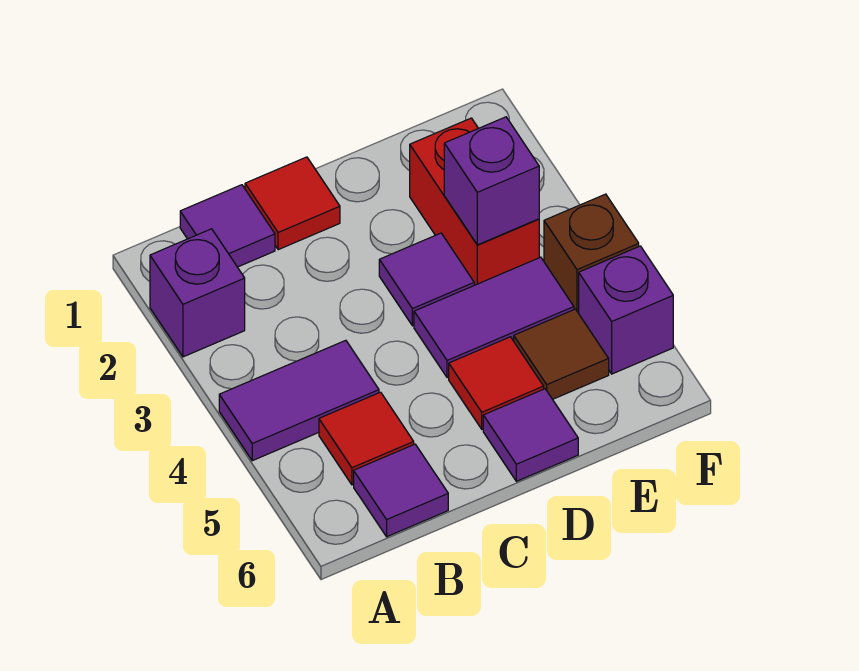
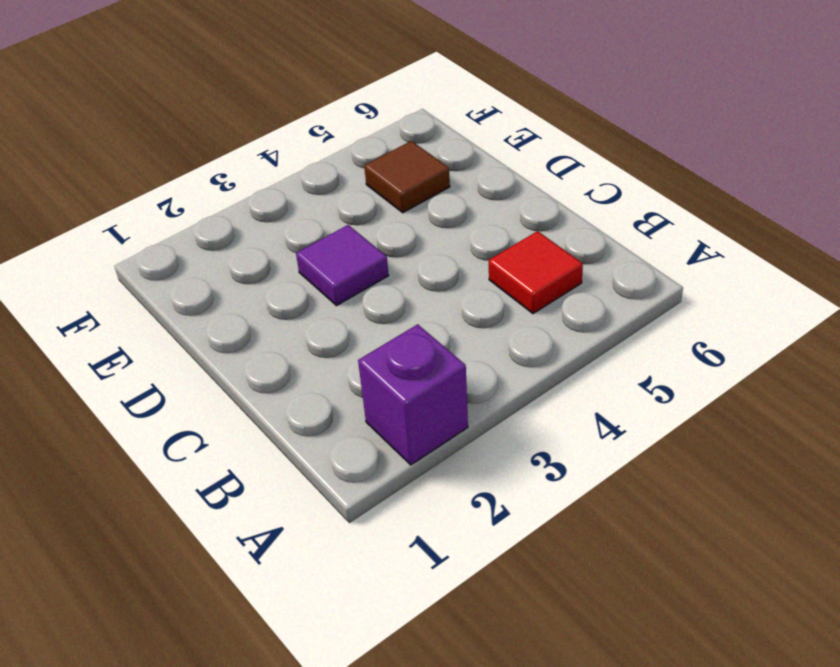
none -> purple 1x2 tile [219,340,379,461]
none -> purple 1x1 tile [180,185,275,267]
none -> purple 1x1 tile [354,444,448,537]

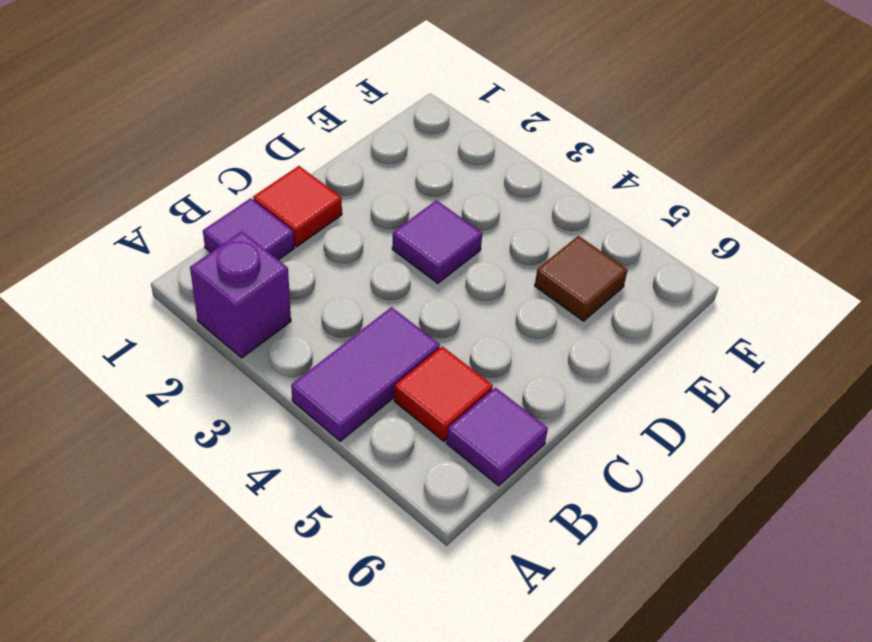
none -> purple 1x2 tile [414,257,574,378]
none -> red 1x1 tile [449,337,544,429]
none -> purple 1x1 tile [483,389,578,481]

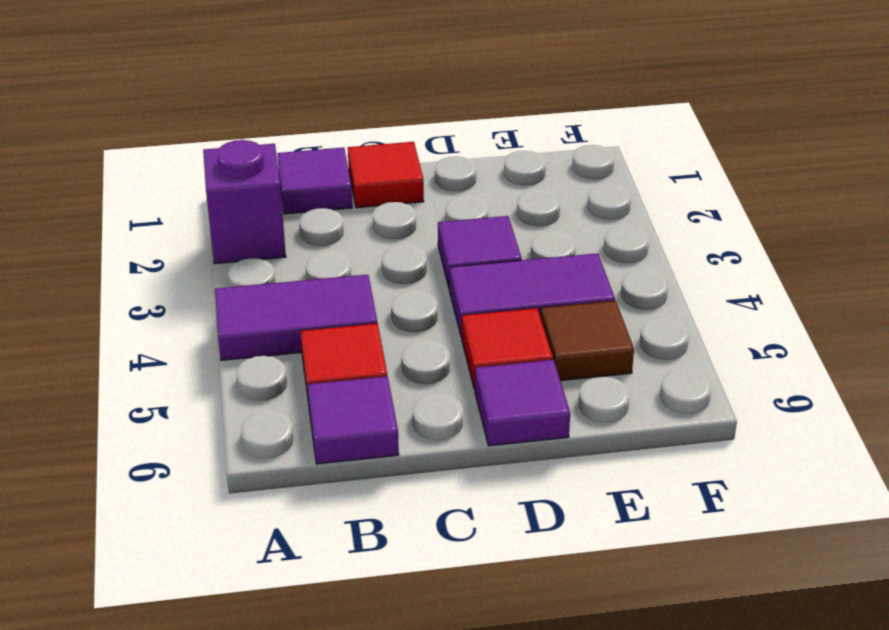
none -> red 1x2 brick [410,118,539,285]
none -> brown 1x1 brick [544,194,639,313]
none -> purple 1x1 brick [579,246,673,374]

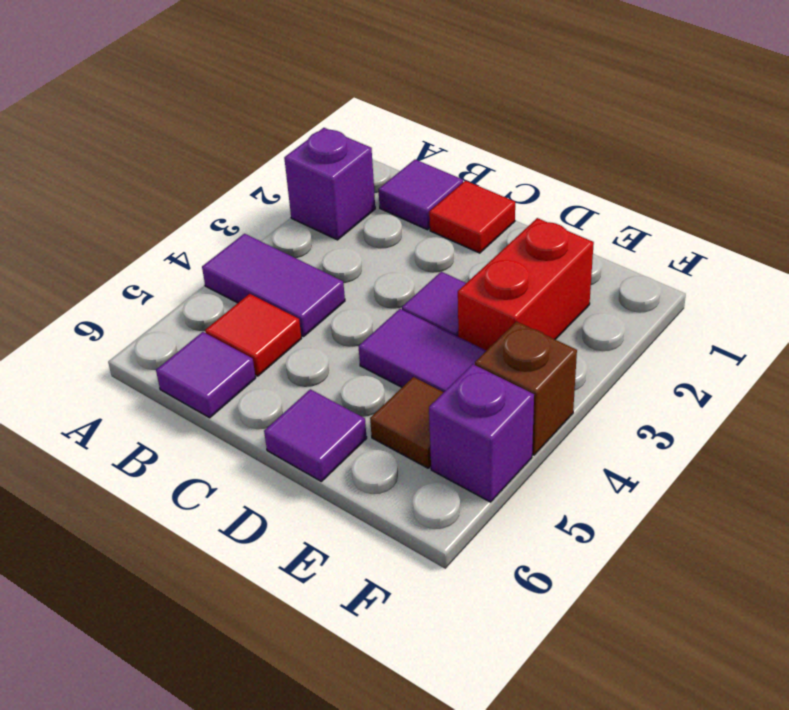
none -> red 1x1 tile [449,337,544,429]
none -> purple 1x1 brick [444,117,539,245]

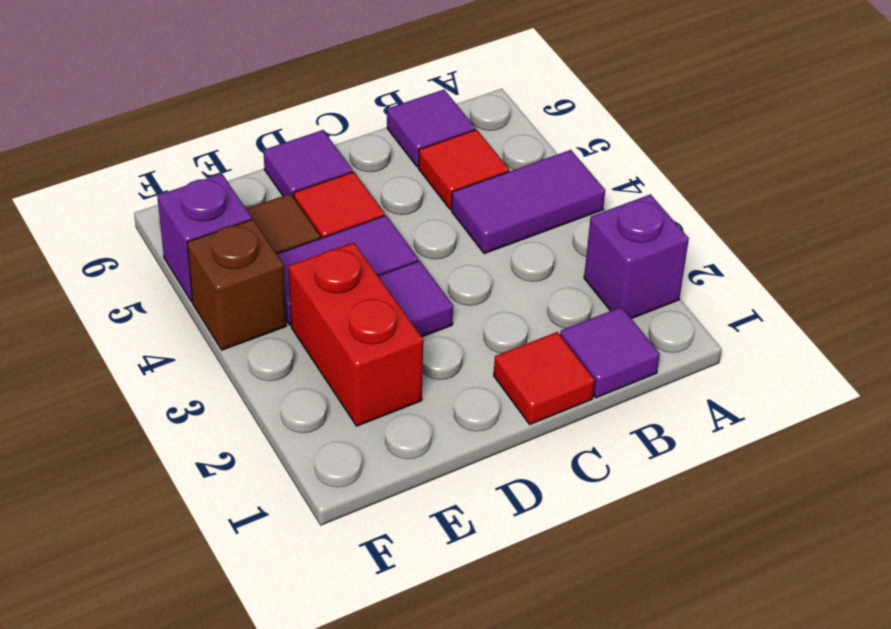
none -> purple 1x1 brick [444,117,539,245]

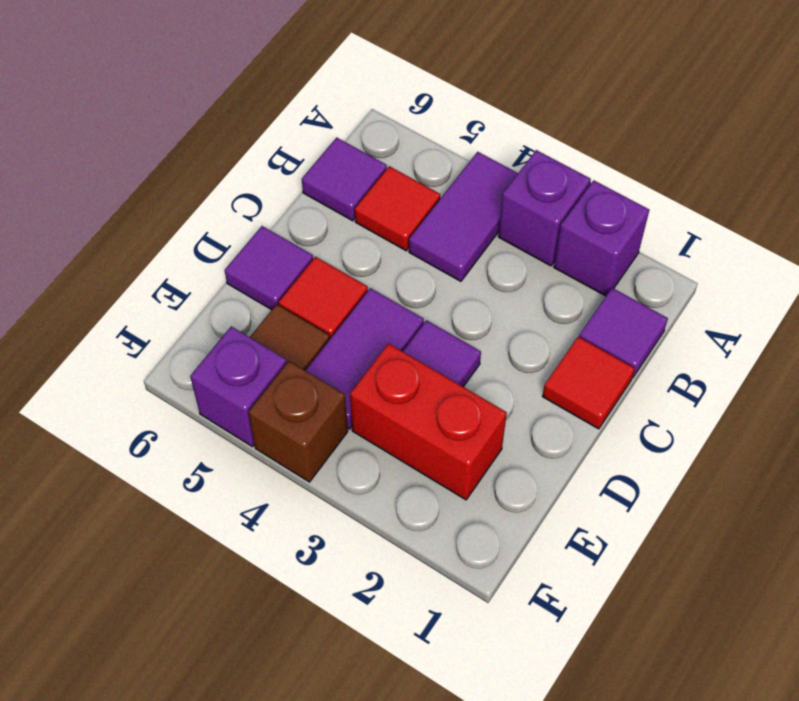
purple 1x1 brick [498,150,591,266] -> purple 1x1 brick moved to [444,117,539,245]

